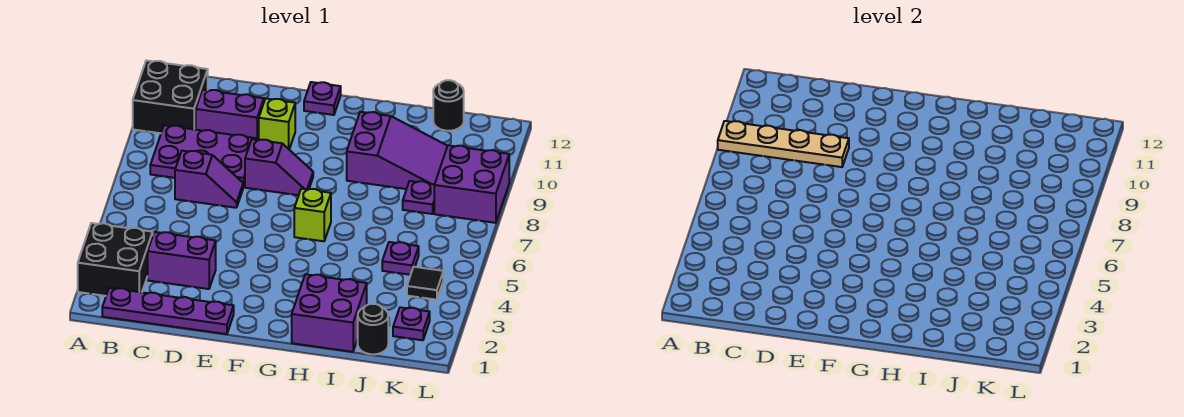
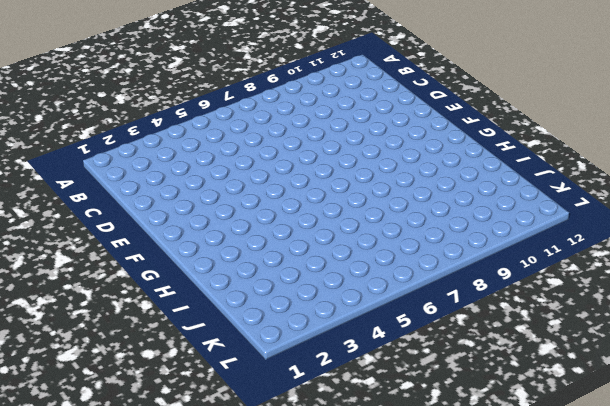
none -> black 2x2 brick [78,223,153,296]
none -> black 2x2 brick [133,60,208,133]
none -> purple 1x4 plate [102,288,234,334]

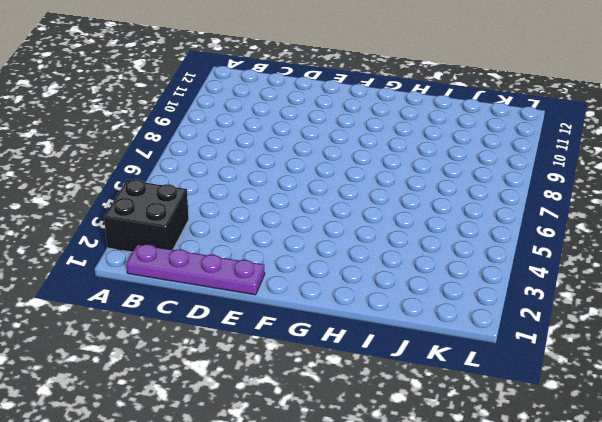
none -> black 2x2 brick [133,60,208,133]
none -> purple 2x3 plate [150,125,257,187]
none -> purple 1x2 brick [148,232,216,289]

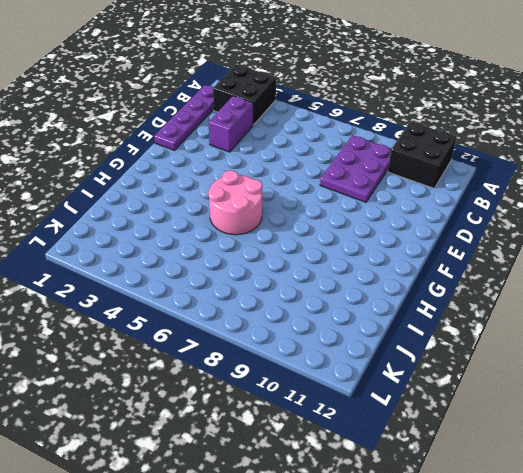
pink 2x2 round brick [208,170,262,235] -> lime 1x1 brick [294,189,331,241]
none -> purple 1x2 slope [175,151,243,208]
none -> purple 1x2 brick [196,90,264,140]
none -> purple 1x2 slope [245,139,313,195]

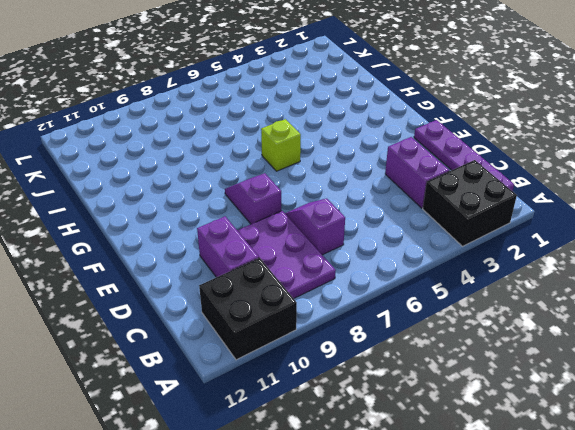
none -> lime 1x1 brick [259,99,295,149]
none -> purple 1x1 plate [304,82,341,115]
none -> purple 2x2 brick [292,274,367,352]

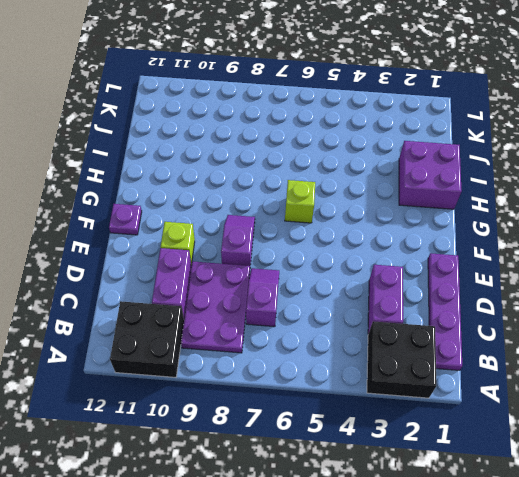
none -> purple 2x3 slope [347,112,447,189]
none -> black 1x1 round brick [358,304,388,354]
none -> purple 1x1 plate [382,242,419,275]

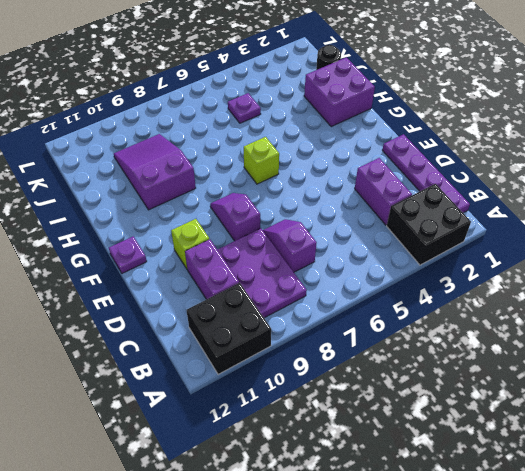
none -> purple 1x1 plate [403,181,434,214]
none -> black 1x1 round brick [433,80,464,131]
none -> purple 1x1 plate [393,307,430,340]

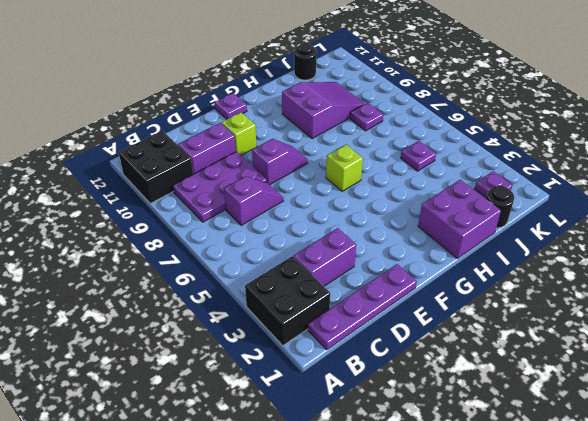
none -> black 1x1 tile [407,267,443,300]
none -> purple 2x2 brick [434,145,509,223]
none -> tan 1x4 plate [718,121,849,167]

